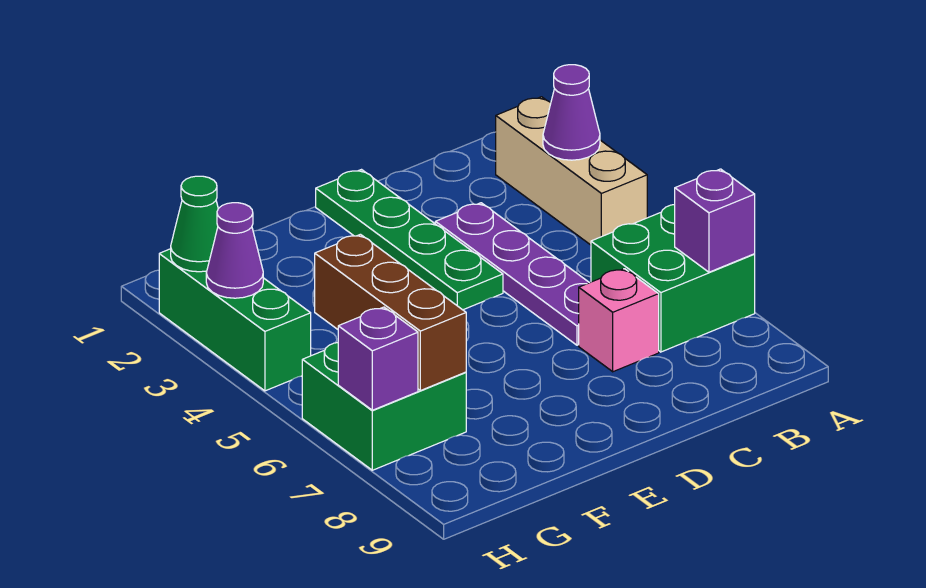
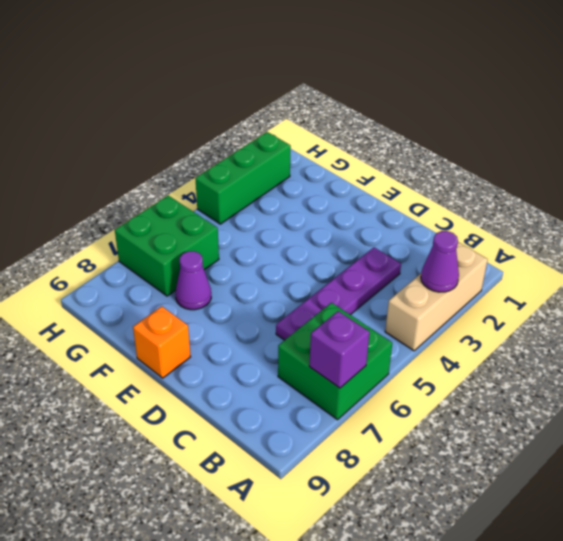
orange 1x1 brick [133,306,191,378] -> none
purple 1x1 cone [175,251,211,310] -> purple 1x1 cone moved to [206,203,263,298]
none -> pink 1x1 brick [579,269,659,372]
none -> green 1x4 plate [316,170,503,310]
none -> brown 1x3 brick [315,234,466,391]

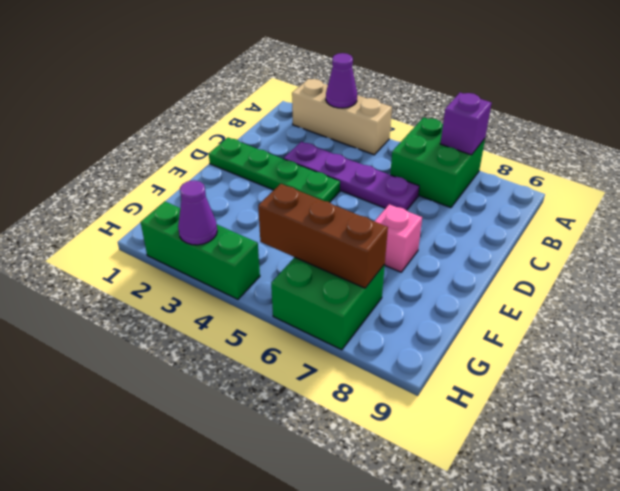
pink 1x1 brick [375,204,422,272] -> pink 1x1 brick moved to [579,269,659,372]
none -> green 1x1 cone [171,176,218,272]
none -> purple 1x1 brick [338,307,418,410]

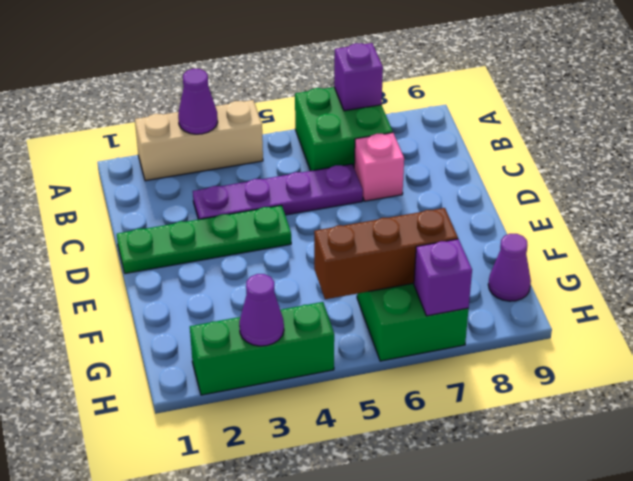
purple 1x1 cone [488,234,531,301] -> none
none -> green 1x1 cone [171,176,218,272]

